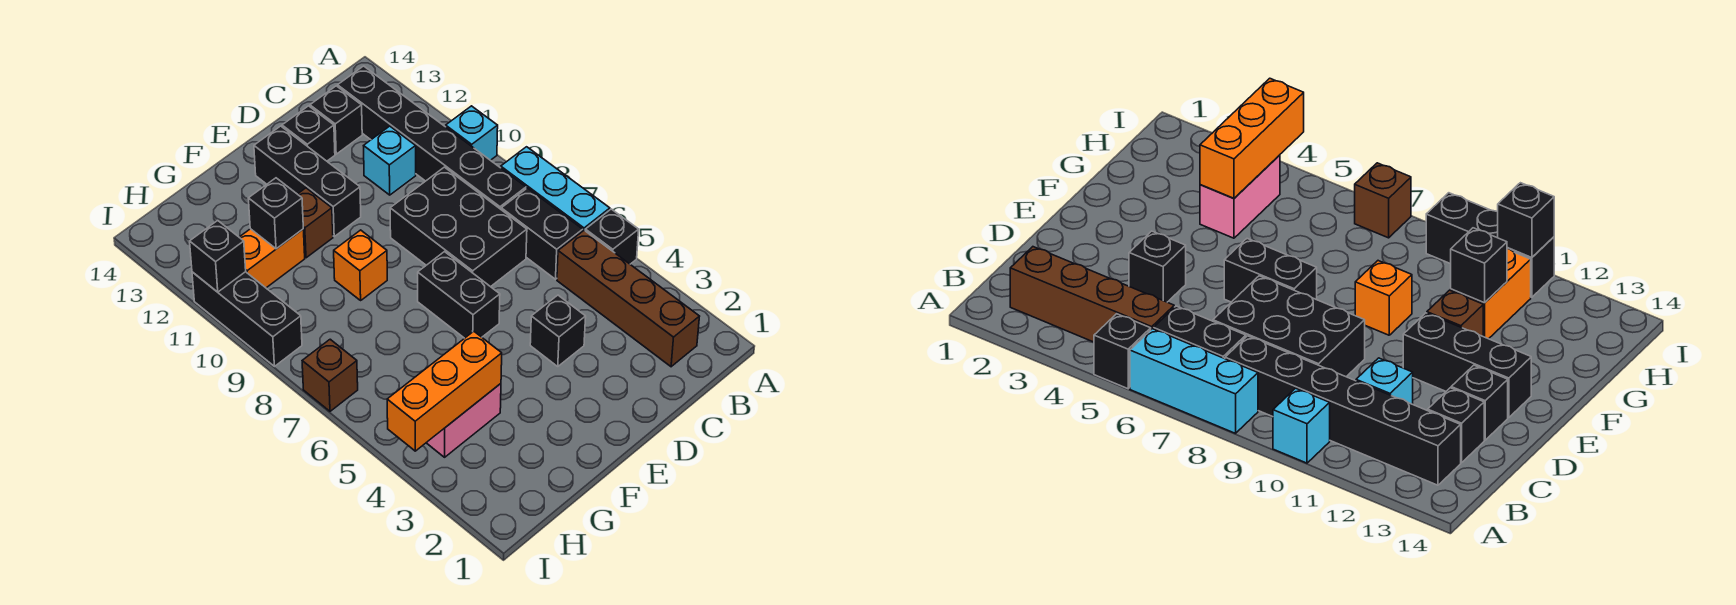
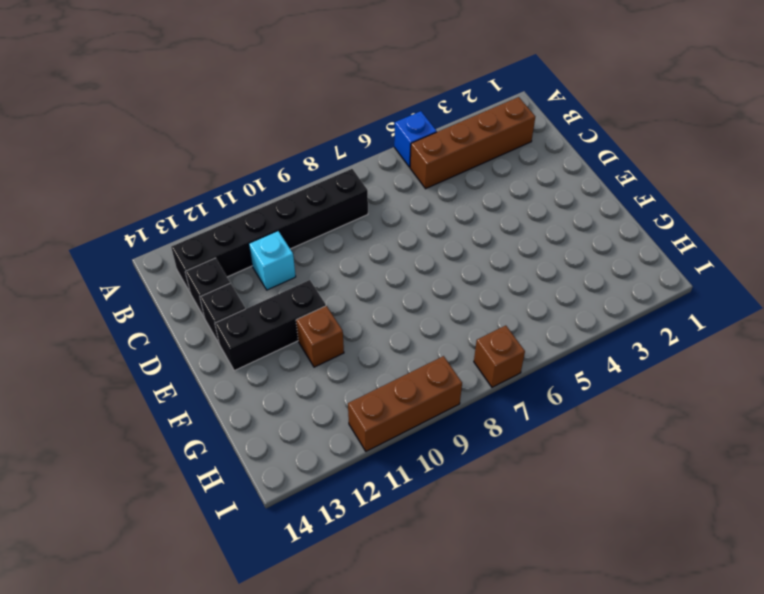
blue 1x1 brick [394,111,437,167] -> black 1x1 brick [585,209,639,264]
brown 1x3 brick [348,356,462,451] -> black 1x3 brick [192,272,302,366]
none -> cyan 1x3 brick [501,147,610,231]
none -> cyan 1x1 brick [446,106,498,160]
none -> black 1x2 brick [501,188,583,279]

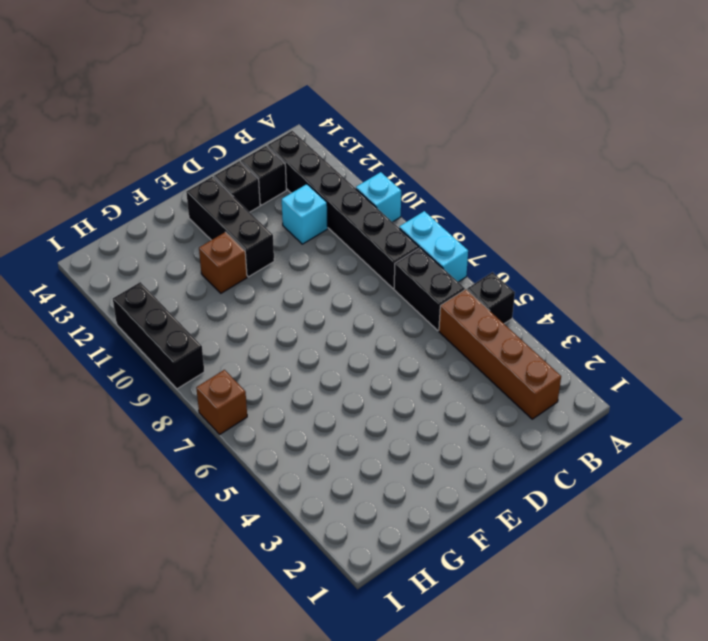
cyan 1x2 brick [399,211,468,282] -> cyan 1x3 brick [501,147,610,231]
none -> black 2x3 brick [390,167,527,287]
none -> black 1x1 brick [530,295,586,366]
none -> black 1x2 brick [418,252,500,338]

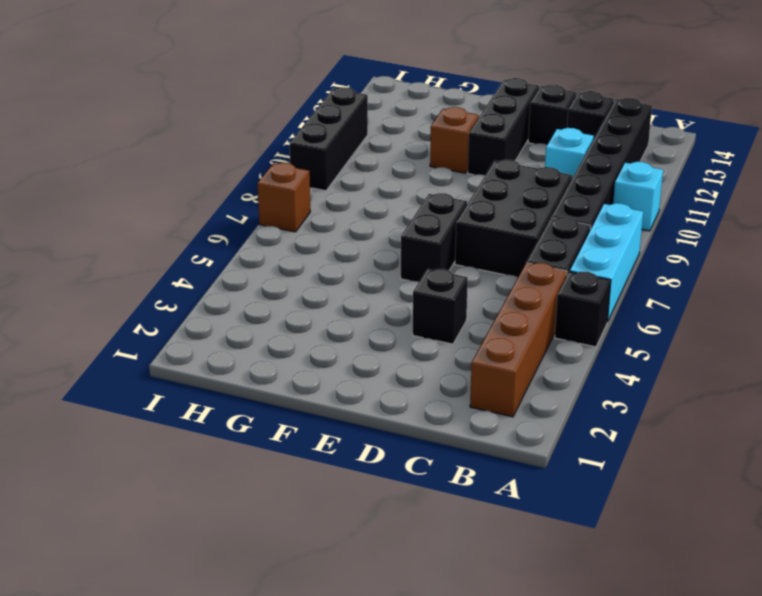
none -> orange 1x1 brick [334,230,387,300]
none -> pink 1x2 brick [426,384,501,457]
none -> orange 1x2 brick [239,229,305,288]

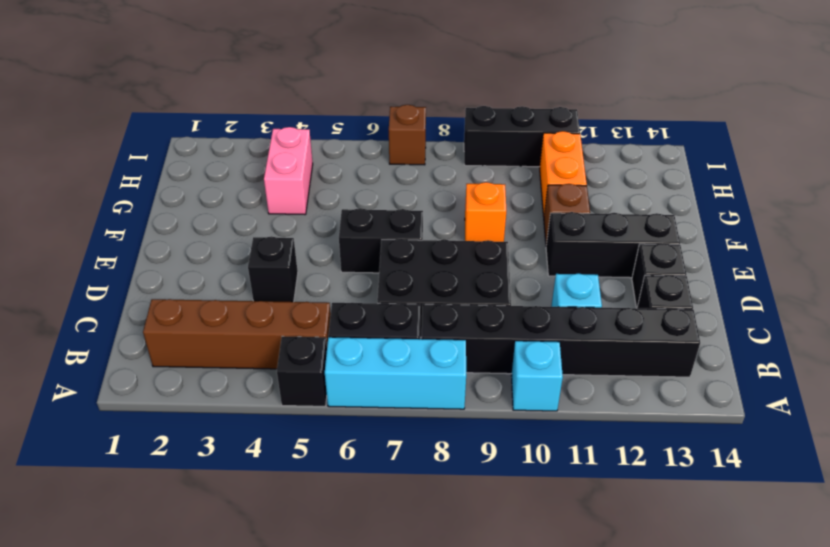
none -> orange 1x3 brick [387,331,502,451]
none -> black 1x1 brick [248,178,303,249]
none -> black 1x1 brick [190,221,246,292]

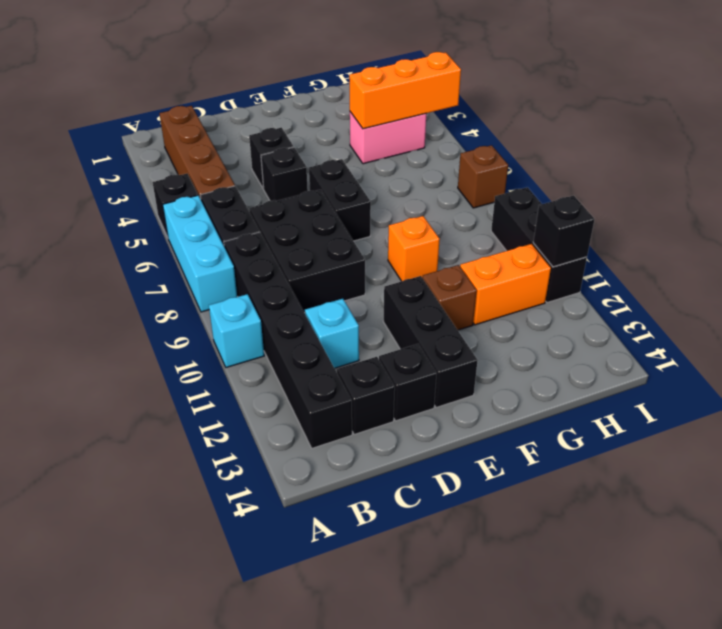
black 1x1 brick [261,147,308,201] -> black 1x1 brick moved to [248,178,303,249]

